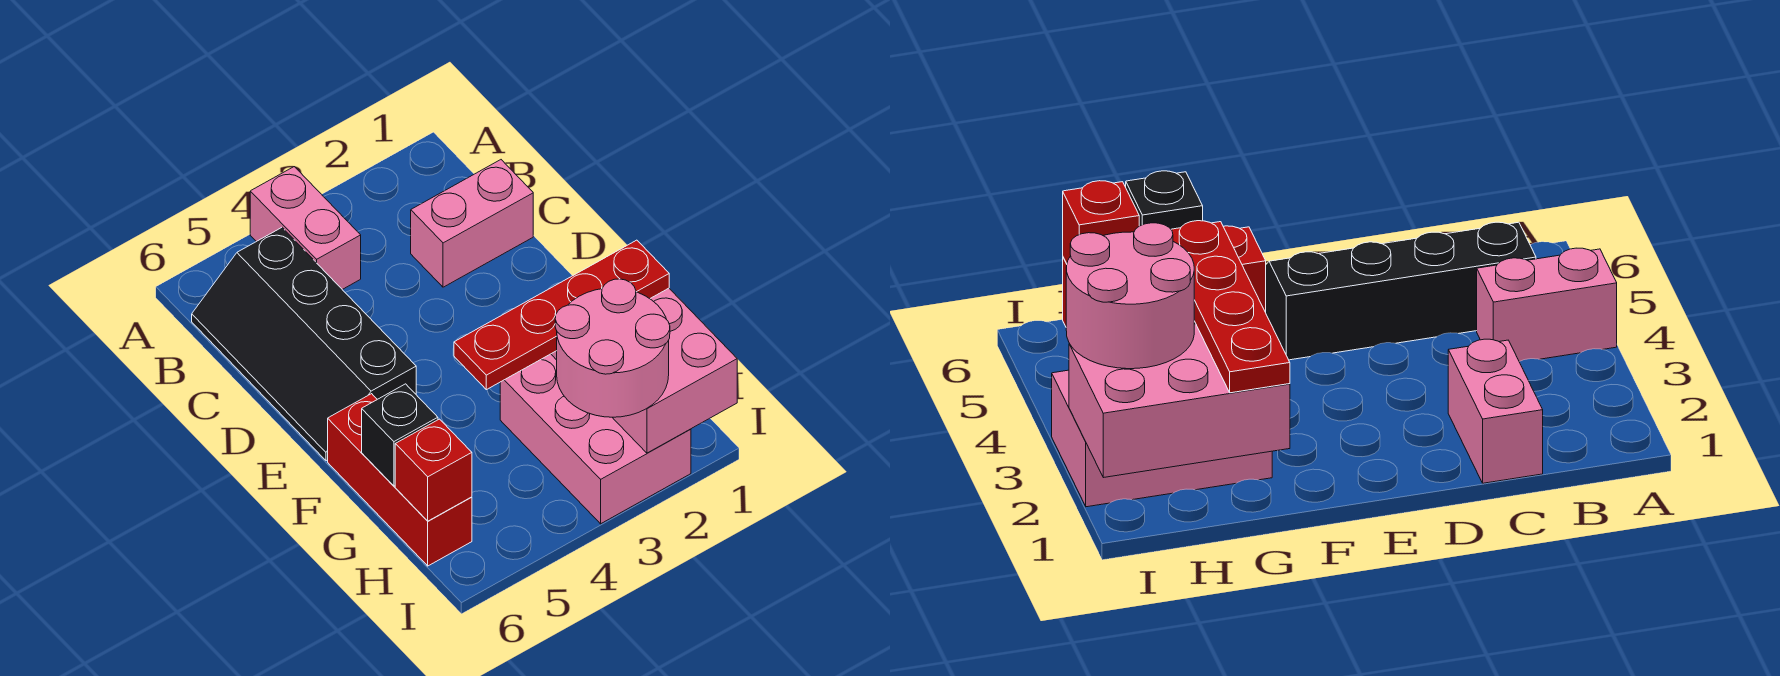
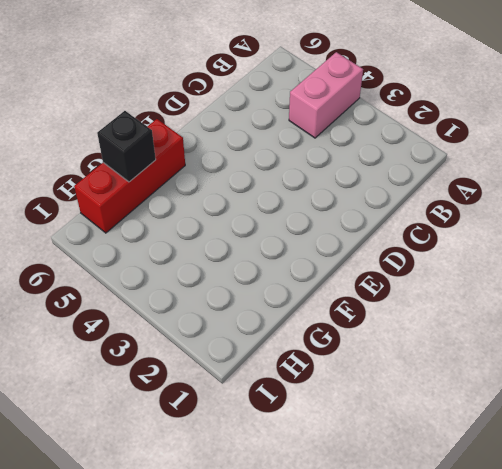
none -> black 2x4 slope [192,228,416,461]
none -> pink 1x2 brick [411,160,533,287]

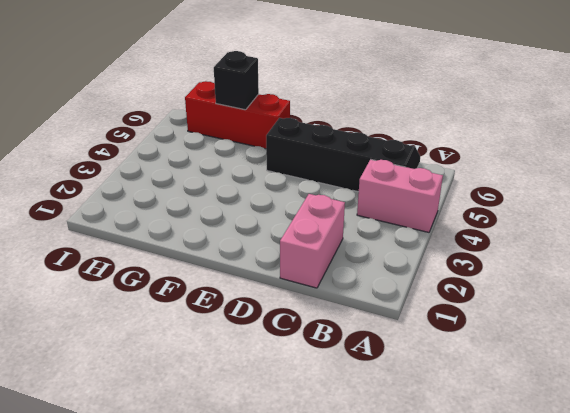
none -> pink 2x3 brick [500,354,691,524]
none -> pink 2x3 brick [551,288,737,453]

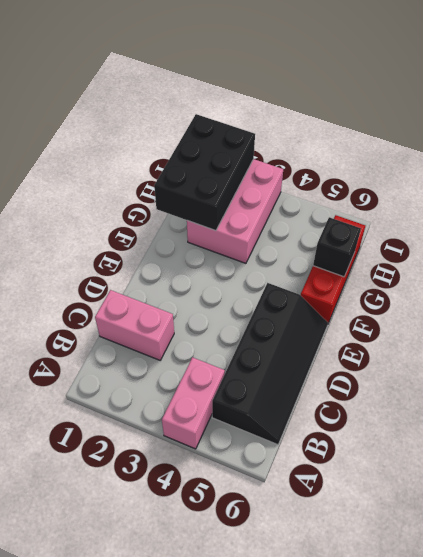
black 2x3 brick [154,114,255,231] -> pink 2x3 brick [551,288,737,453]
none -> red 1x1 brick [395,419,472,521]
none -> red 1x4 plate [454,240,669,390]

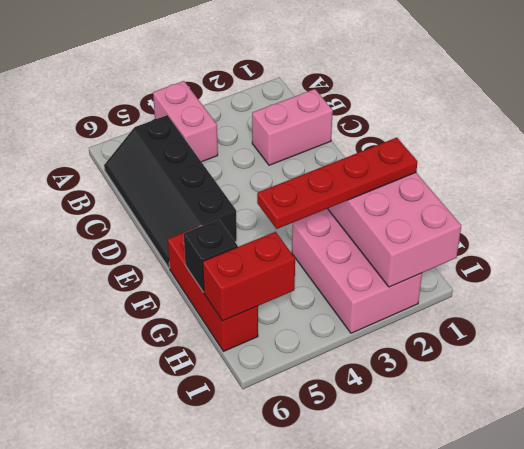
red 1x2 brick [203,232,295,321] -> red 1x1 brick [395,419,472,521]
none -> pink 2x2 round brick [555,279,670,417]

